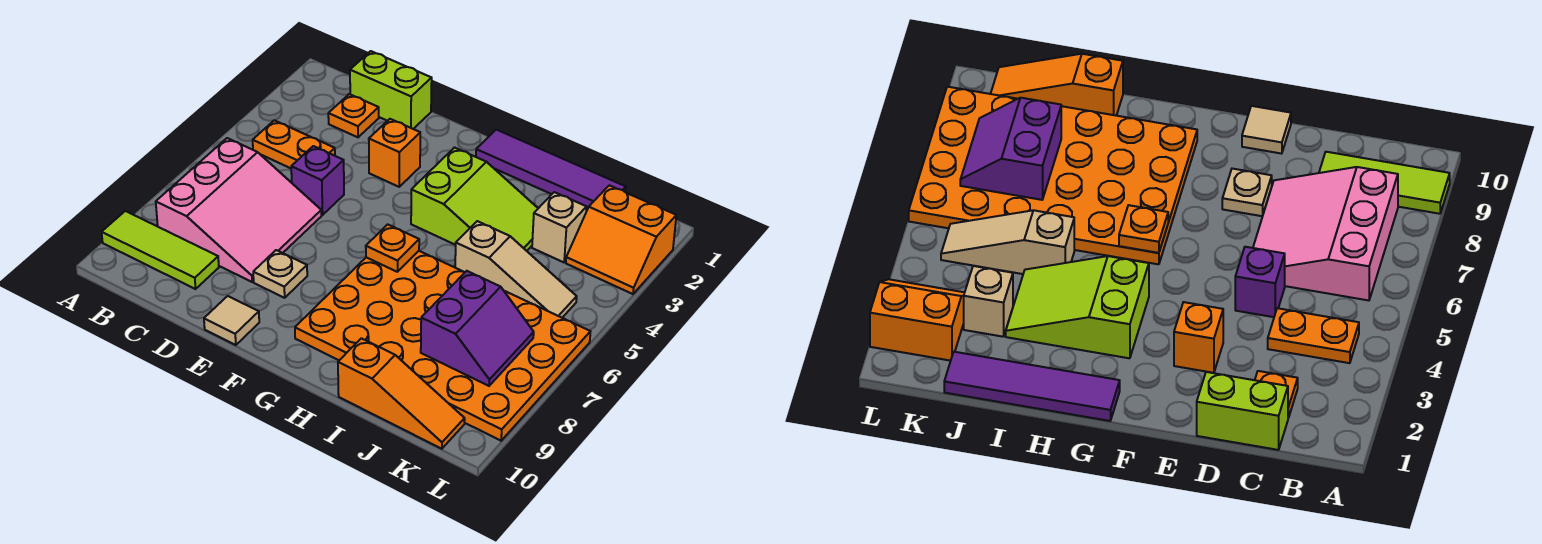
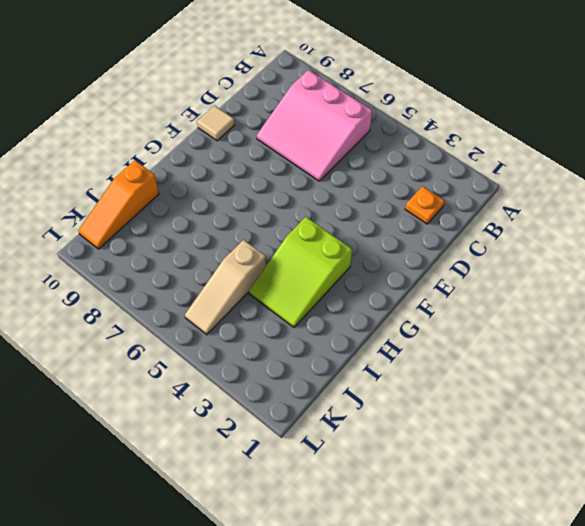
none -> lime 1x3 tile [102,211,219,289]
none -> orange 1x2 plate [253,120,335,168]
none -> lime 1x2 brick [350,51,432,129]

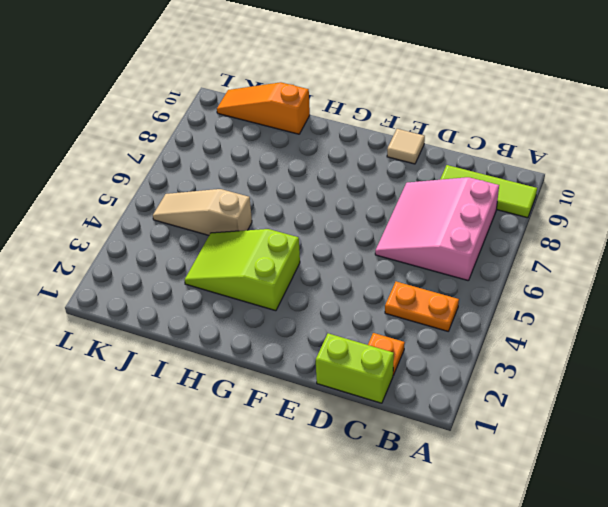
none -> purple 1x1 brick [291,146,344,215]
none -> orange 1x1 brick [369,119,420,187]
none -> tan 1x1 plate [253,250,307,298]

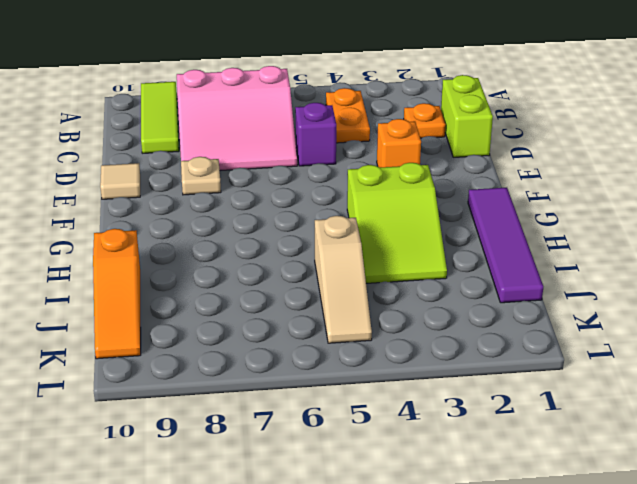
none -> orange 4x6 plate [295,251,590,441]
none -> tan 1x1 brick [532,192,587,262]
none -> orange 2x2 slope [566,185,676,294]

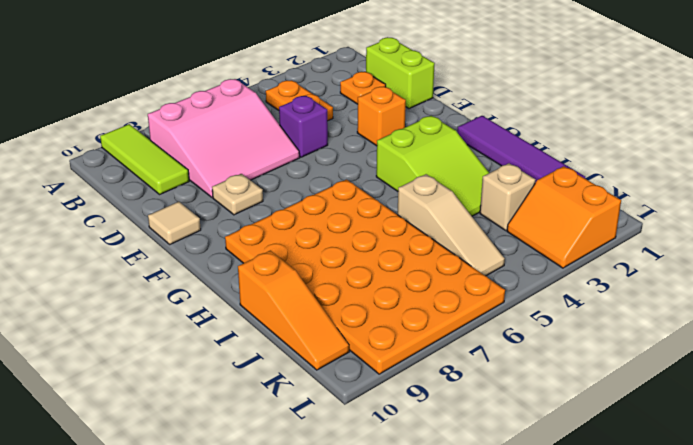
none -> orange 1x1 plate [366,224,419,272]
none -> purple 2x2 slope [421,271,534,386]

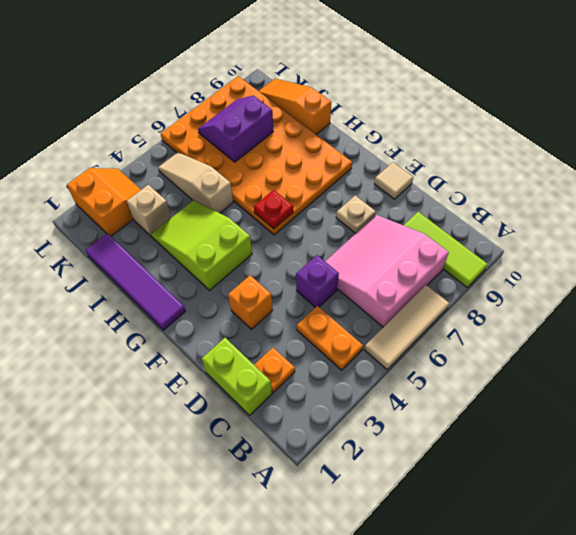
tan 1x3 tile [364,285,449,370] -> none
red 1x1 plate [254,190,293,229] -> orange 1x1 plate [366,224,419,272]

